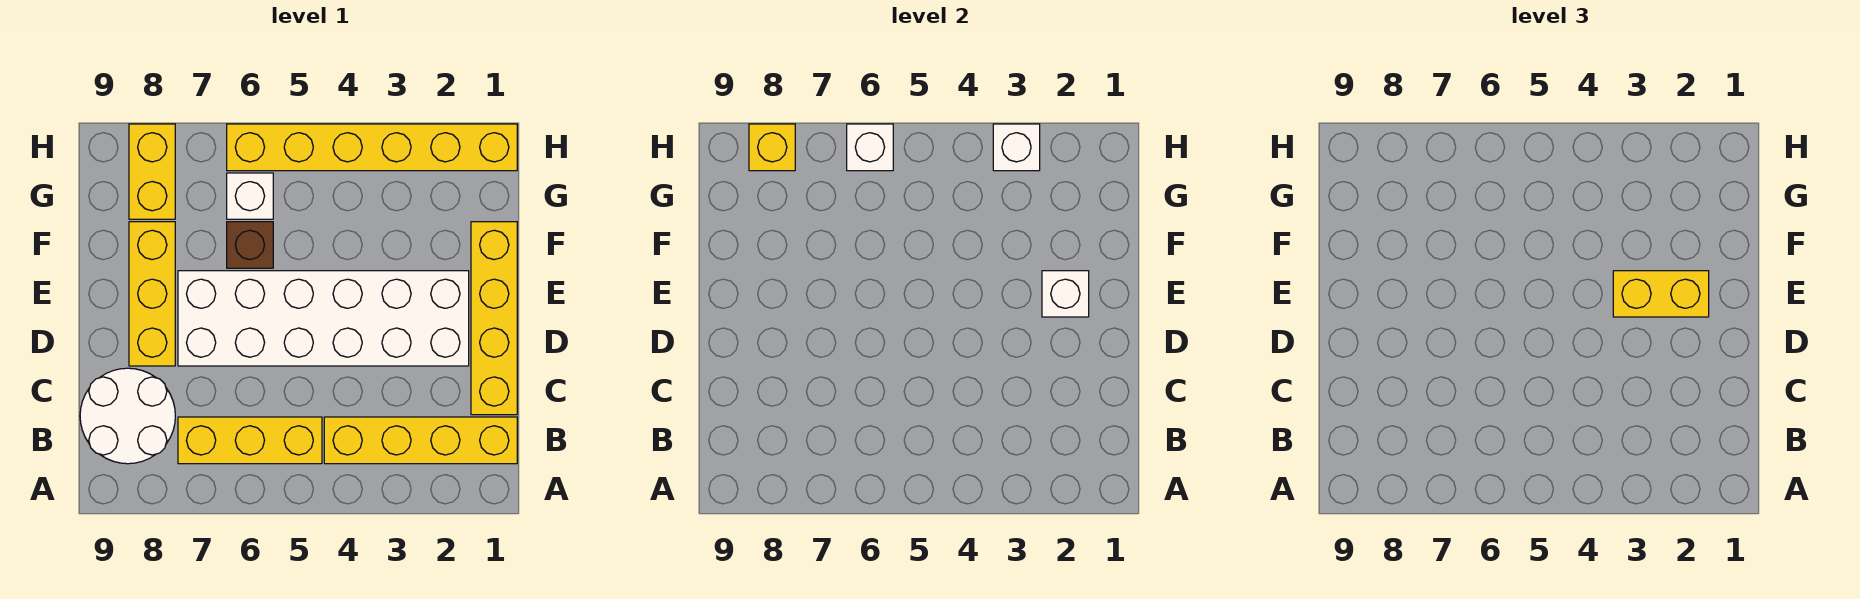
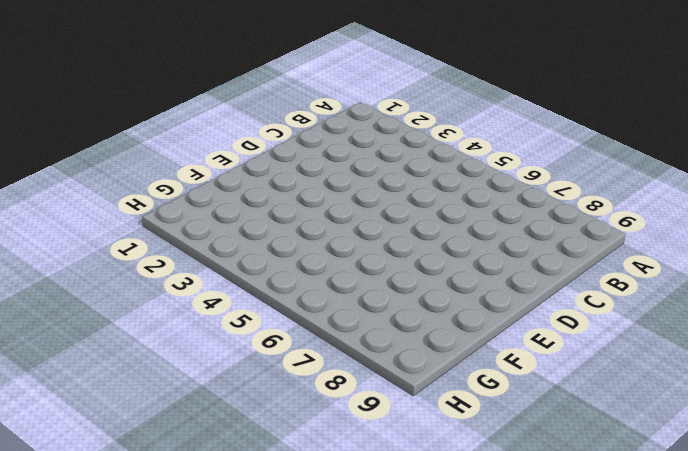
none -> yellow 1x4 brick [324,417,517,464]
none -> yellow 1x3 brick [178,417,322,464]
none -> white 2x2 round brick [80,368,175,464]

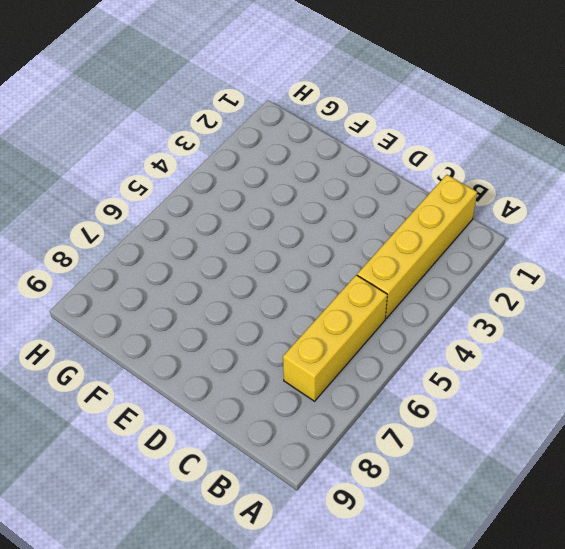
none -> white 2x2 round brick [80,368,175,464]
none -> yellow 1x4 brick [471,222,517,415]
none -> white 2x6 brick [178,271,469,366]

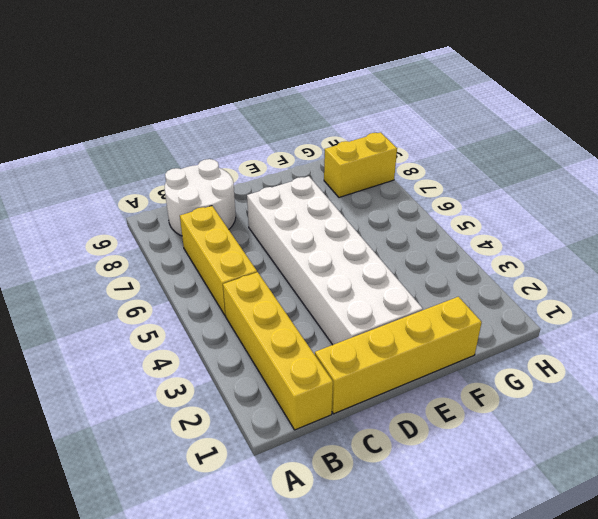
none -> yellow 1x3 brick [129,222,175,366]
none -> brown 1x1 brick [227,222,273,268]
none -> white 1x1 brick [227,173,273,219]

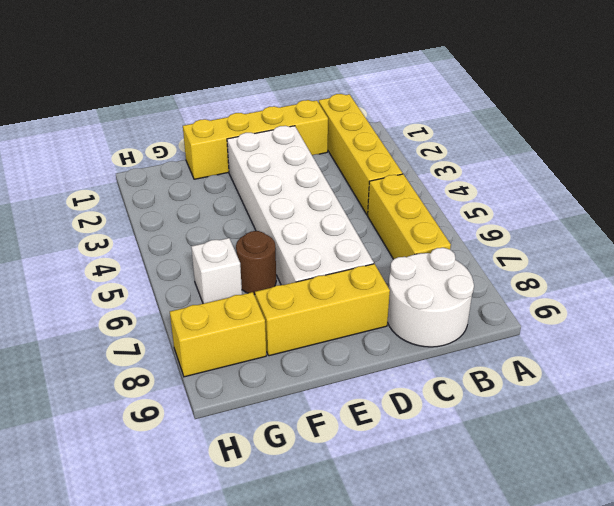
brown 1x1 round brick [236,231,276,294] -> brown 1x1 brick [227,222,273,268]
none -> yellow 1x6 brick [227,124,517,171]
none -> white 1x1 brick [1042,271,1089,317]
none -> white 1x1 brick [993,124,1040,171]

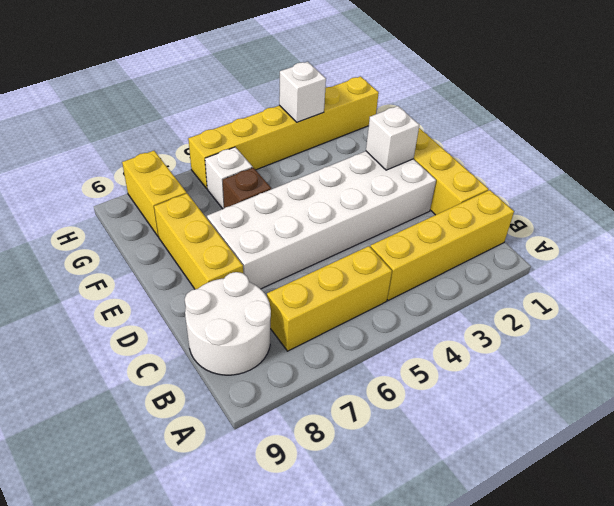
none -> white 1x1 brick [847,124,893,171]
none -> yellow 1x1 brick [749,124,795,171]
none -> yellow 1x2 brick [1613,271,1709,317]

